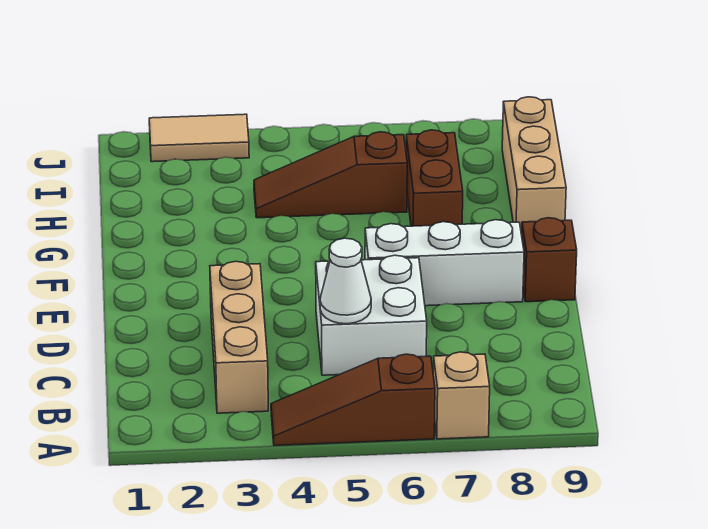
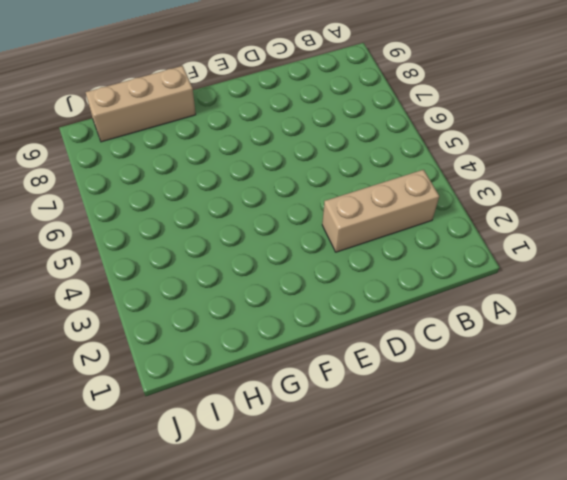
none -> brown 1x3 slope [271,354,435,446]
none -> tan 1x1 brick [433,352,490,439]

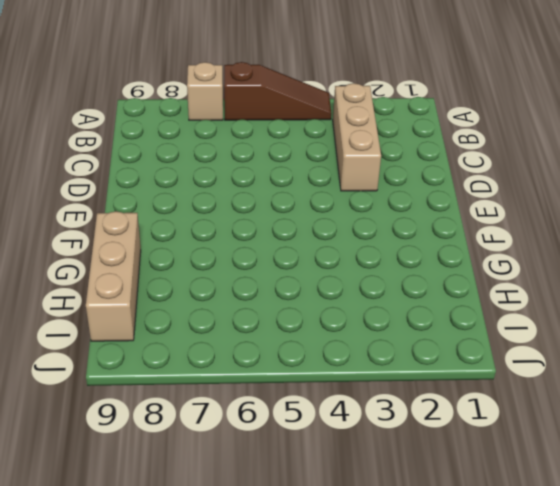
none -> white 2x2 brick [316,255,427,375]
none -> white 1x3 brick [365,220,524,306]

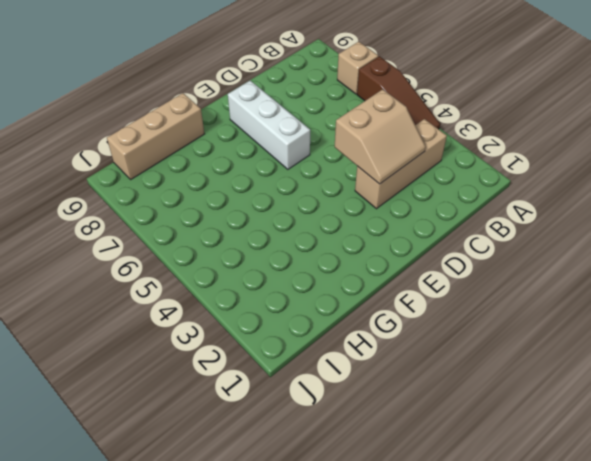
tan 2x2 slope [335,89,426,184] -> none
none -> white 2x2 brick [316,255,427,375]
none -> brown 1x1 brick [522,218,577,302]

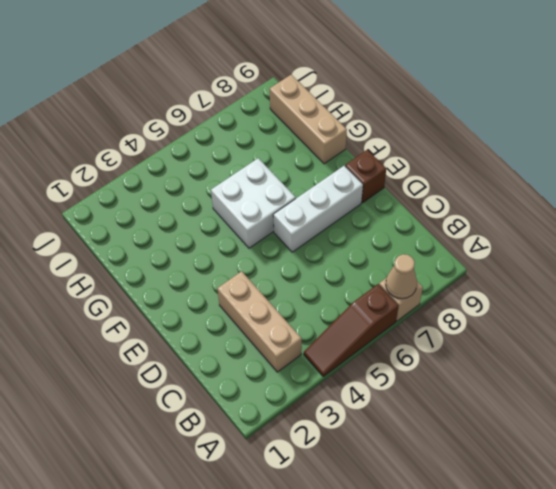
tan 1x1 cone [386,254,417,299] -> none
white 2x2 brick [211,158,296,248] -> white 2x2 brick moved to [316,255,427,375]
none -> brown 1x2 brick [406,130,463,226]
none -> brown 1x3 slope [254,132,407,218]

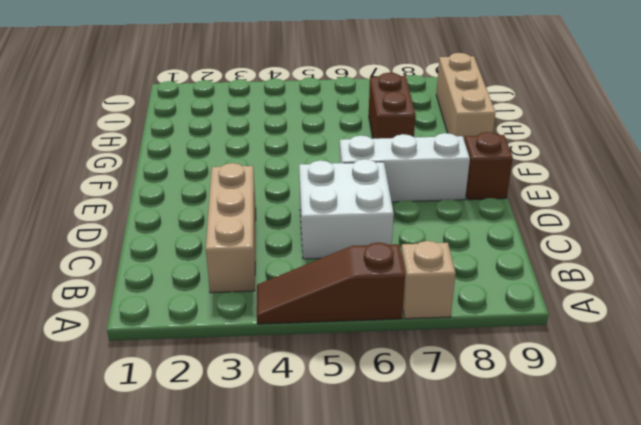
none -> brown 1x3 slope [254,132,407,218]
none -> tan 1x2 tile [149,114,249,162]

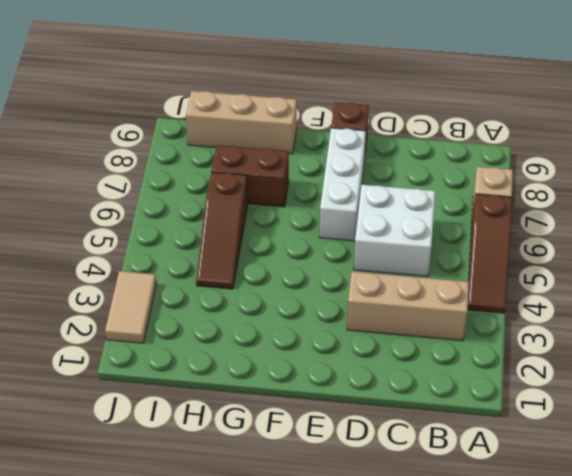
none -> white 1x1 cone [320,238,371,324]

